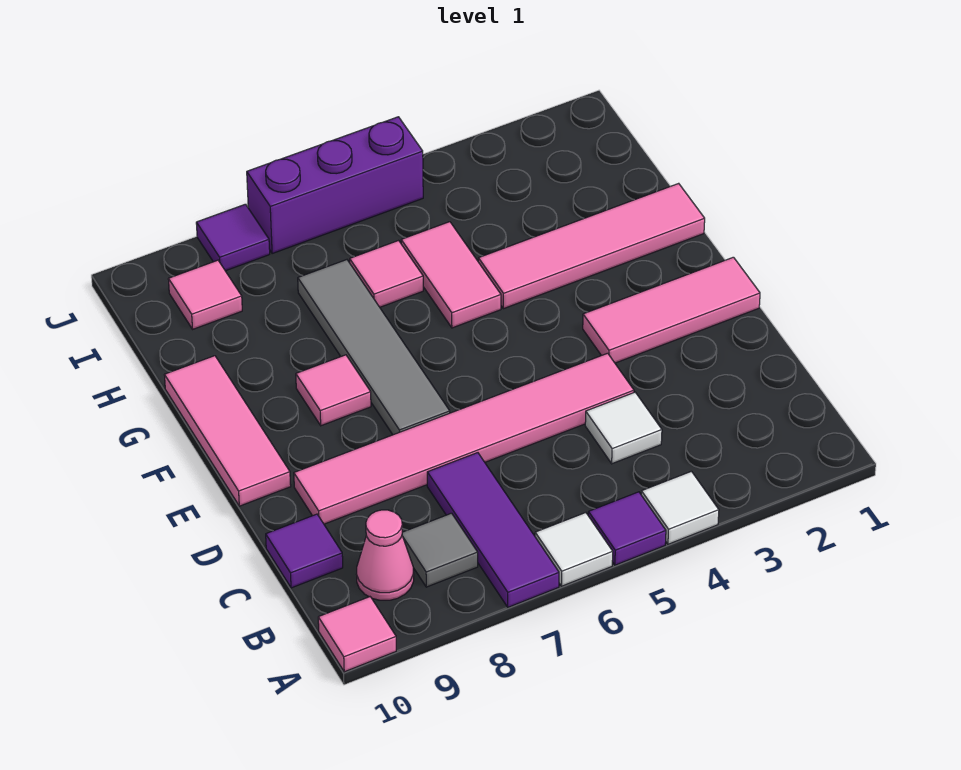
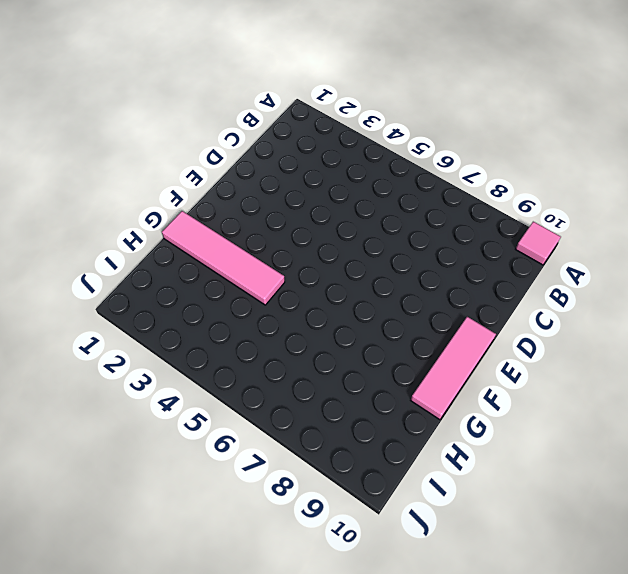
none -> white 1x1 tile [641,471,719,544]
none -> purple 1x1 tile [588,492,666,565]
none -> white 1x1 tile [535,513,613,586]

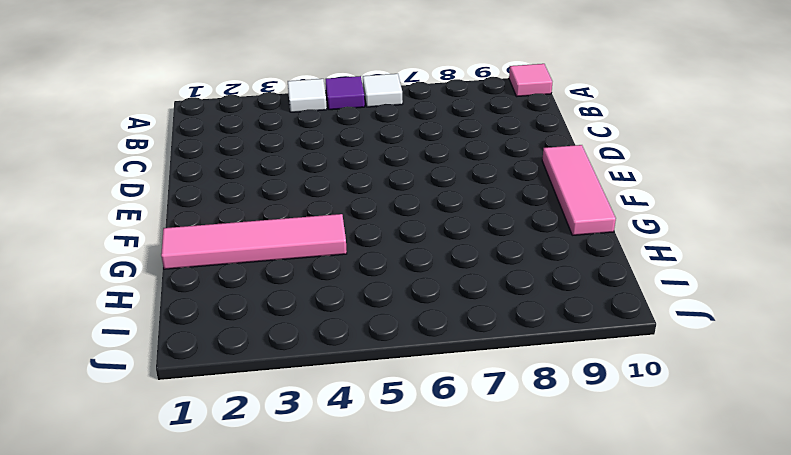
none -> purple 1x3 tile [427,453,559,607]
none -> grey 1x1 tile [402,513,478,587]
none -> pink 1x1 cone [356,510,414,600]

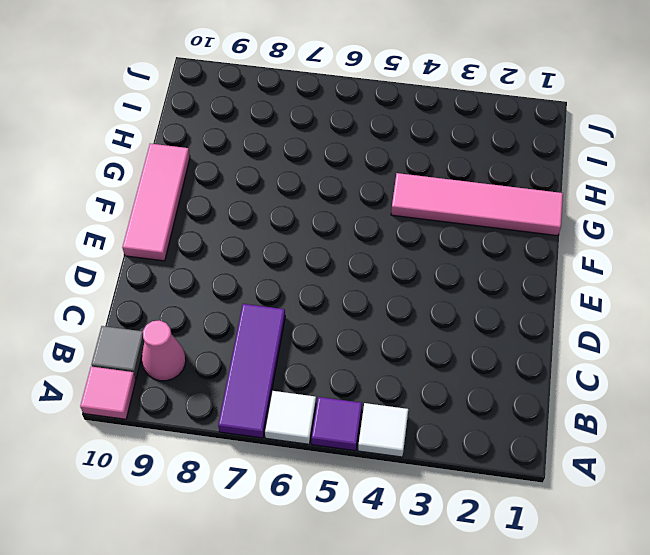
grey 1x1 tile [91,326,144,378] -> grey 1x1 tile moved to [402,513,478,587]
none -> white 1x1 tile [585,392,662,464]
none -> purple 1x1 tile [266,514,343,588]
none -> pink 1x6 tile [294,353,634,524]

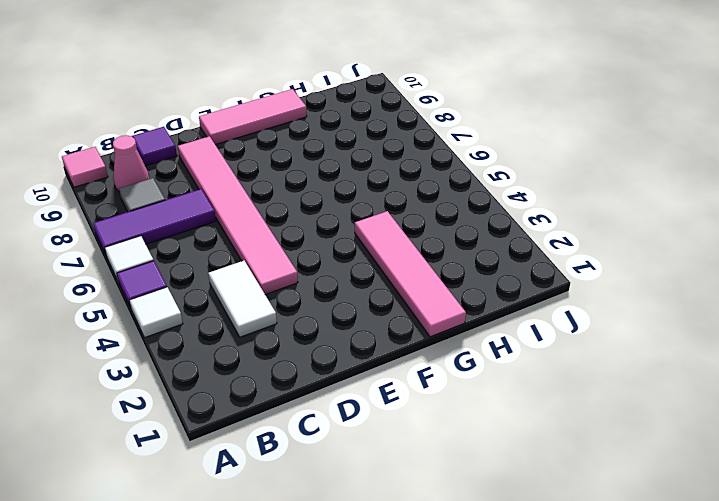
white 1x2 tile [208,261,277,337] -> white 1x1 tile [585,392,662,464]
none -> pink 1x3 tile [583,257,760,363]
none -> grey 1x4 tile [298,260,450,435]
none -> pink 1x1 tile [296,355,371,426]

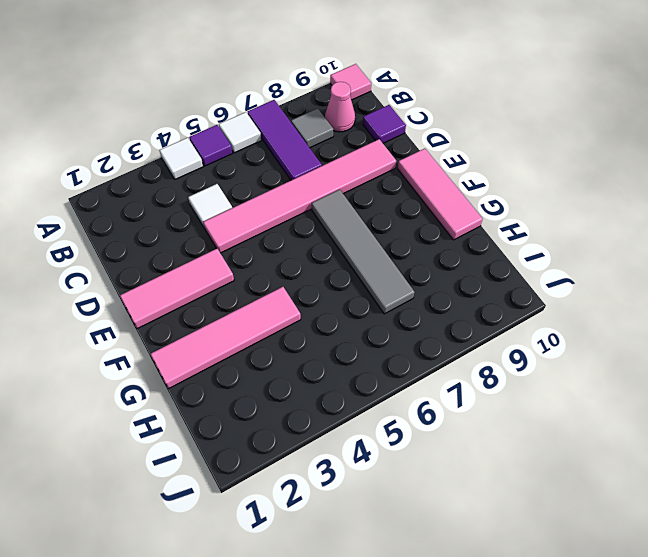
none -> pink 1x1 tile [296,355,371,426]
none -> pink 1x2 tile [401,222,501,328]
none -> pink 1x1 tile [350,241,423,307]

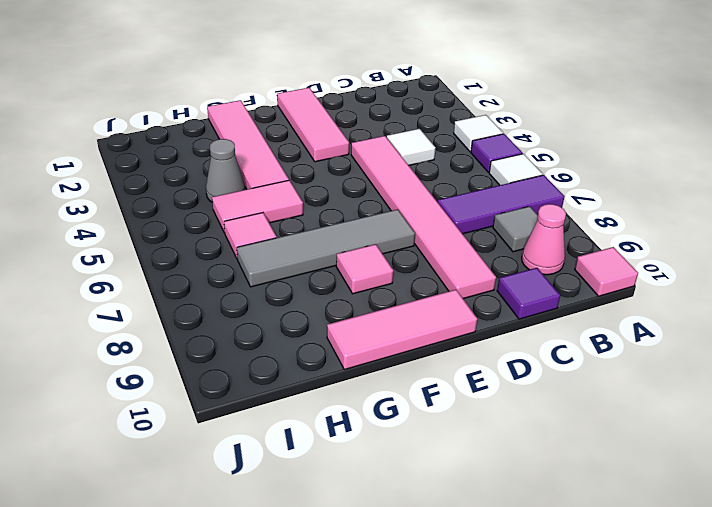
grey 1x1 cone [206,139,245,202] -> none
none -> pink 1x1 tile [168,260,242,329]
none -> purple 1x3 brick [247,117,423,253]
none -> purple 1x1 tile [196,204,270,271]

